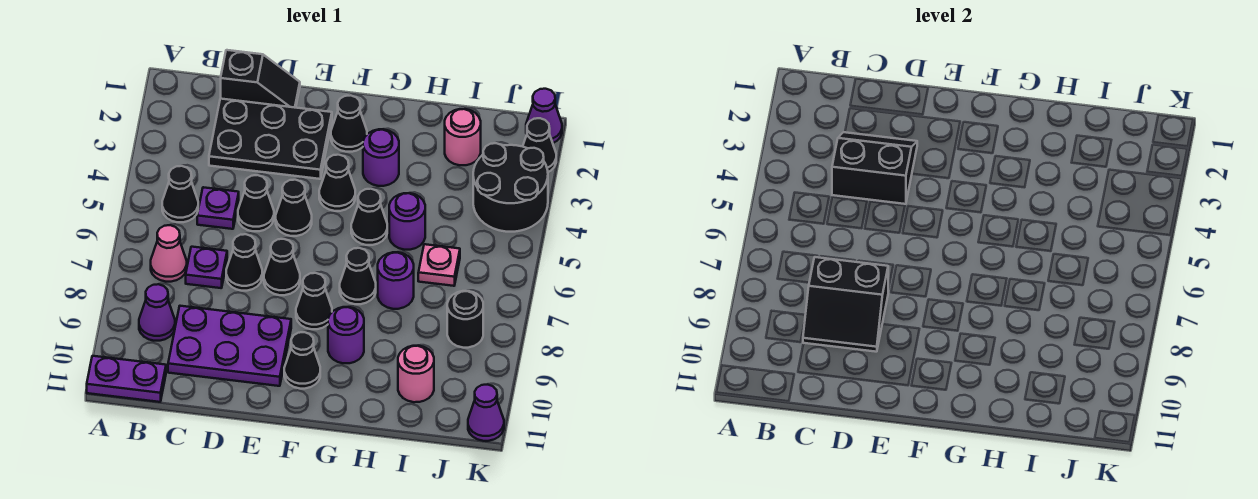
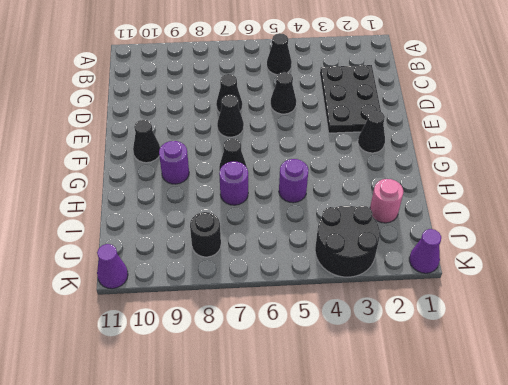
none -> purple 1x2 plate [87,356,166,402]
none -> pink 1x1 cone [151,225,187,282]
none -> purple 1x1 cone [139,284,175,341]
none -> black 1x2 slope [221,50,300,108]

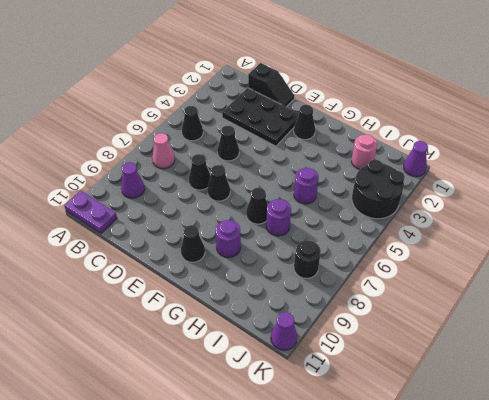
none -> purple 1x1 plate [197,187,239,229]
none -> purple 1x1 plate [186,247,227,288]
none -> purple 2x3 plate [168,306,291,386]
none -> black 1x1 cone [276,180,312,236]

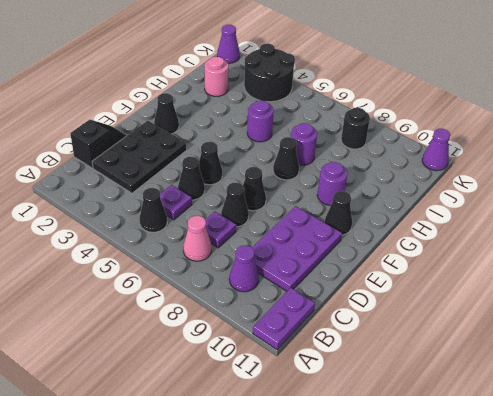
none -> black 1x1 cone [319,155,355,211]
none -> black 1x1 cone [296,273,332,329]
none -> purple 1x1 round brick [363,129,399,186]
none -> black 1x1 cone [351,189,387,245]

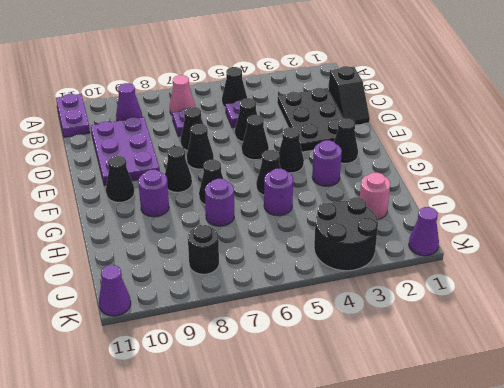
none -> pink 1x1 plate [418,244,460,286]
none -> pink 1x1 round brick [398,346,434,402]
none -> black 1x1 cone [523,118,556,172]
none -> black 2x2 slope [832,132,917,204]

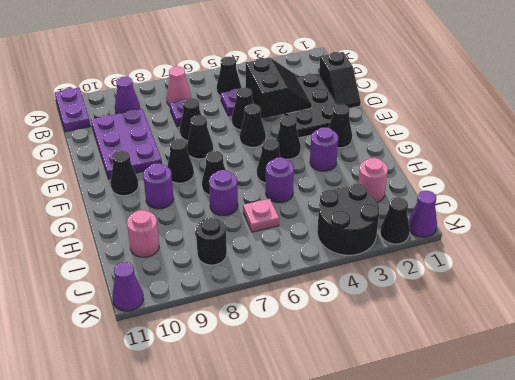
none -> black 2x2 slope [803,257,888,352]

